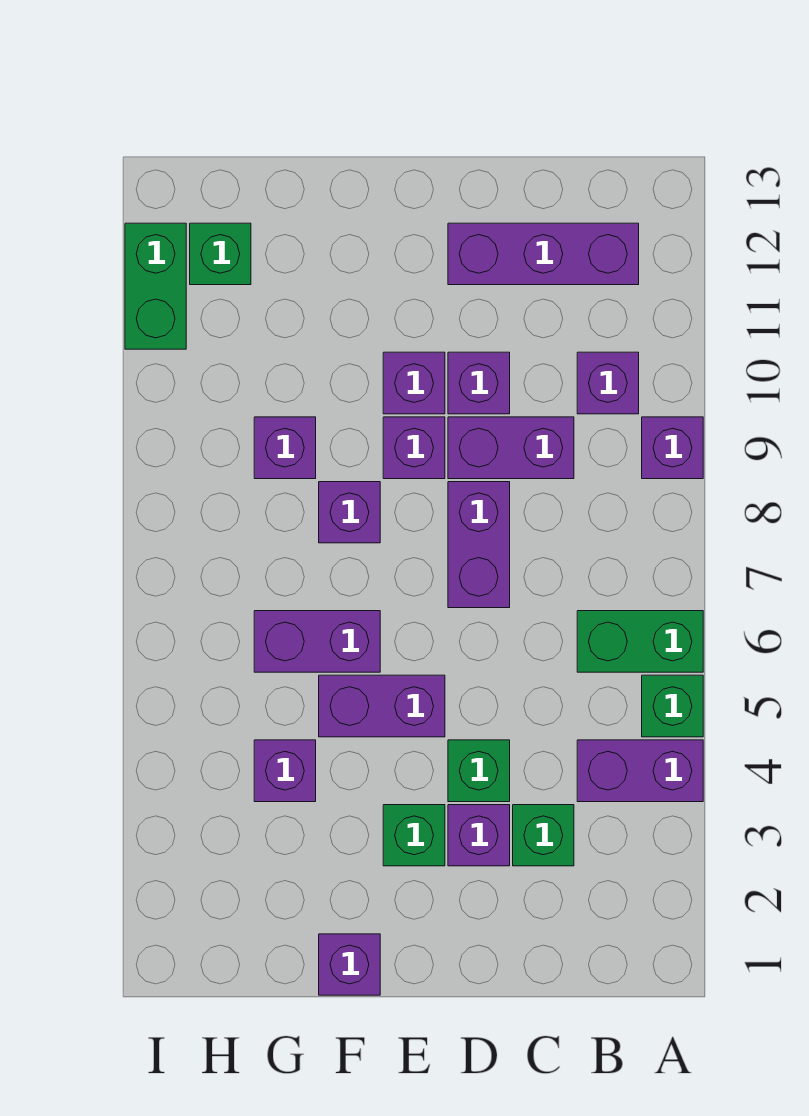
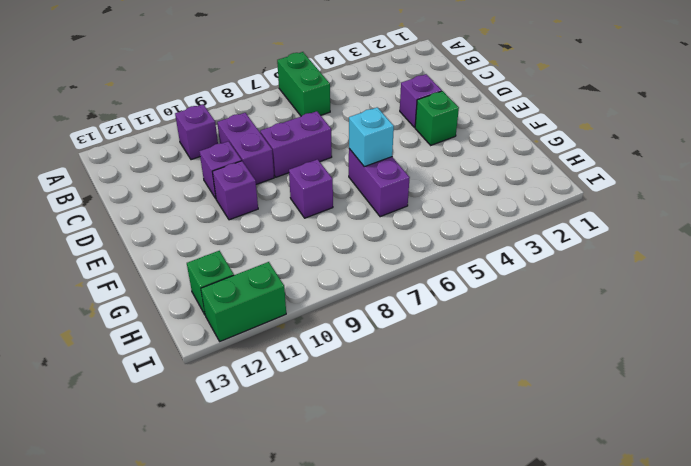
cyan 1x1 brick [349,107,394,167] -> none
none -> purple 1x2 brick [577,740,703,802]
none -> green 1x1 brick [642,675,703,737]
none -> purple 1x1 brick [642,417,703,479]

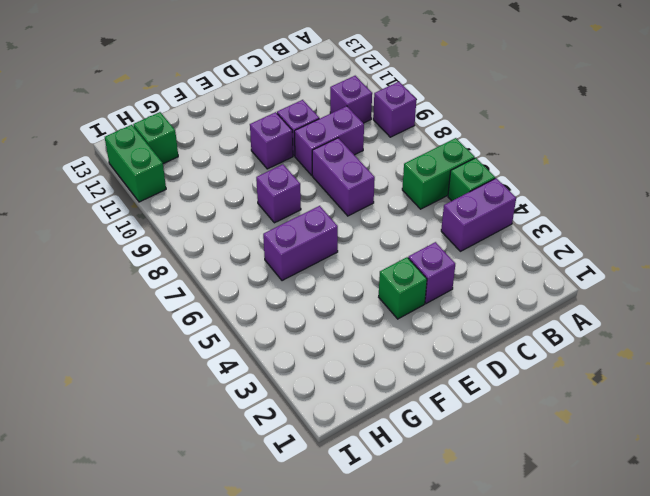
none -> purple 1x3 brick [448,223,639,285]
none -> green 1x1 brick [513,805,574,866]
none -> green 1x1 brick [448,740,510,802]

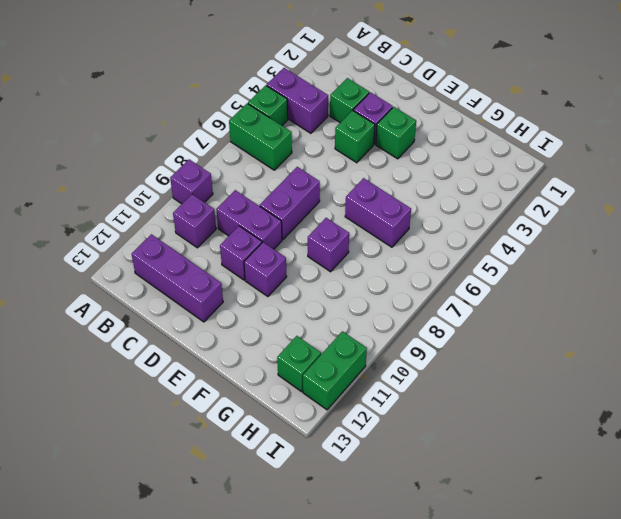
none -> purple 1x2 brick [319,675,445,737]
none -> purple 1x1 brick [383,417,445,479]
none -> purple 1x1 brick [319,934,380,995]

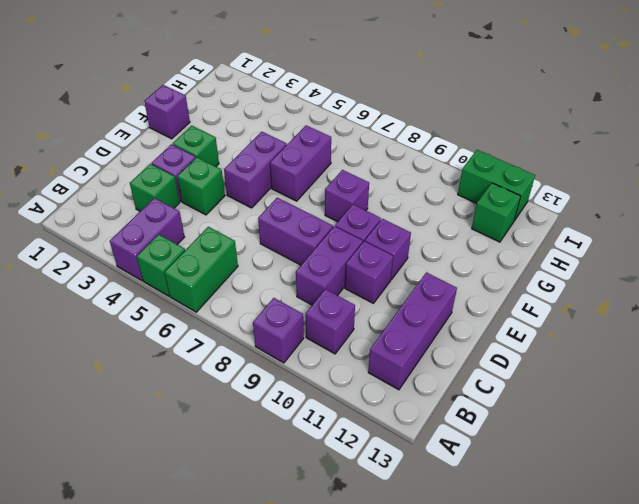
none -> purple 1x1 brick [254,740,316,802]
none -> purple 1x1 brick [254,417,316,479]

